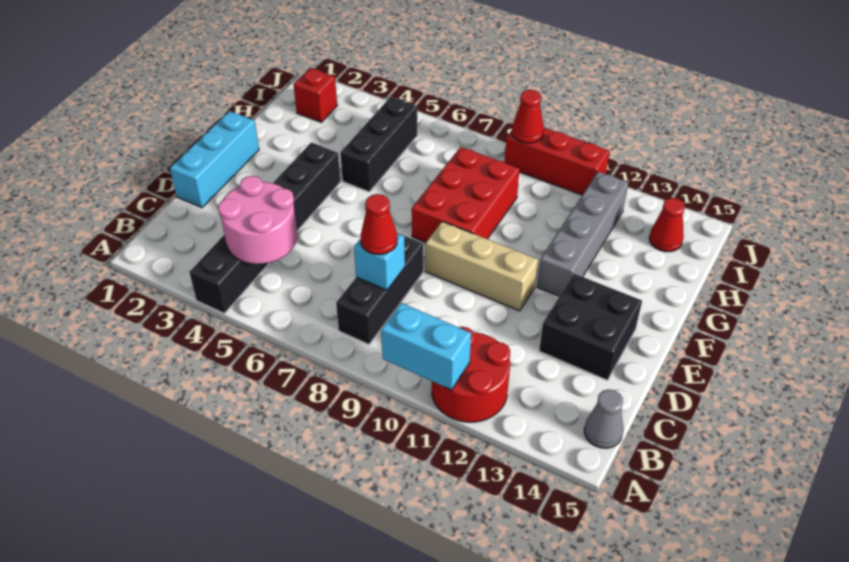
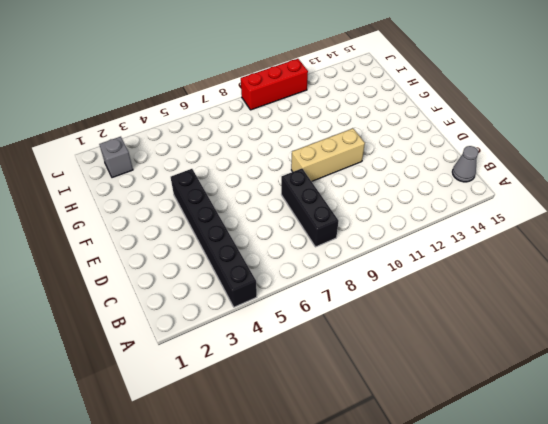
grey 1x1 brick [99,137,133,178] -> red 1x1 brick [293,68,337,122]
none -> red 2x2 round brick [432,327,510,422]
none -> cyan 1x3 brick [170,111,259,208]
none -> black 2x2 brick [539,274,642,380]

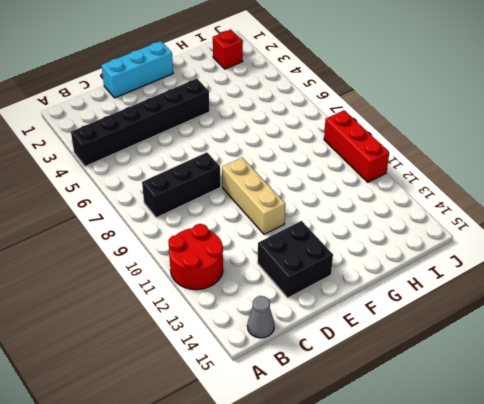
none -> red 2x3 brick [412,147,520,242]
none -> grey 1x4 brick [537,171,628,296]
none -> black 1x3 brick [340,97,417,192]

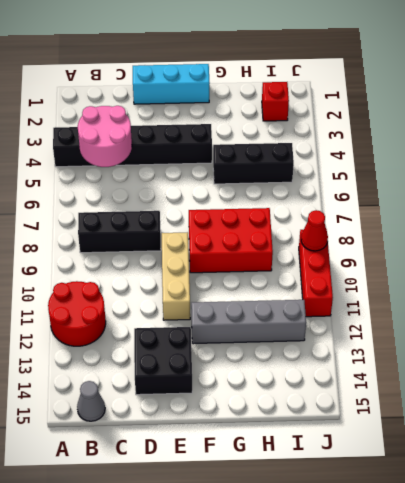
none -> red 1x1 cone [649,198,685,252]
none -> cyan 1x2 brick [381,303,471,390]
none -> cyan 1x1 brick [354,234,405,290]

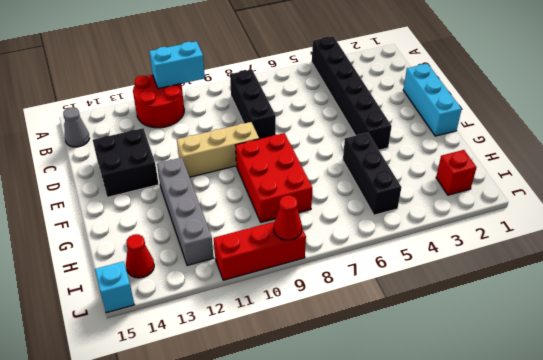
cyan 1x1 brick [95,261,135,313] -> cyan 1x1 brick moved to [354,234,405,290]
none -> pink 2x2 round brick [218,176,297,264]
none -> red 1x1 cone [361,194,398,255]

